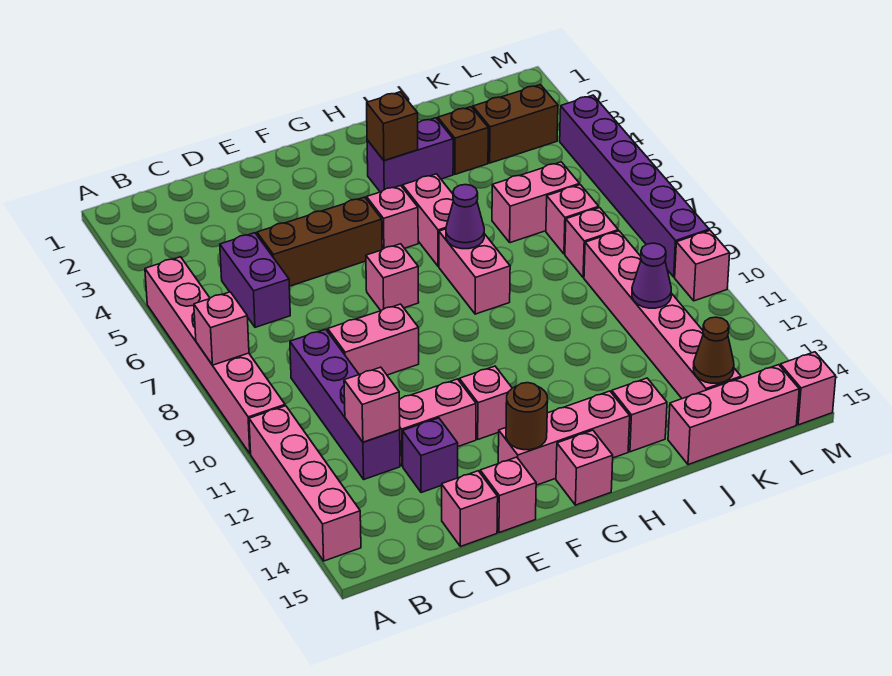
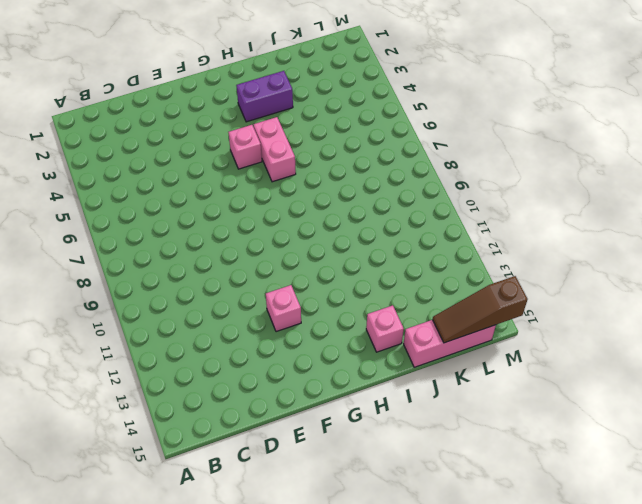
brown 1x3 slope [433,276,528,343] -> none
none -> pink 1x6 brick [145,257,285,454]
none -> pink 1x4 brick [249,406,361,561]
none -> purple 1x2 brick [220,233,290,327]
none -> purple 1x4 brick [290,329,400,479]

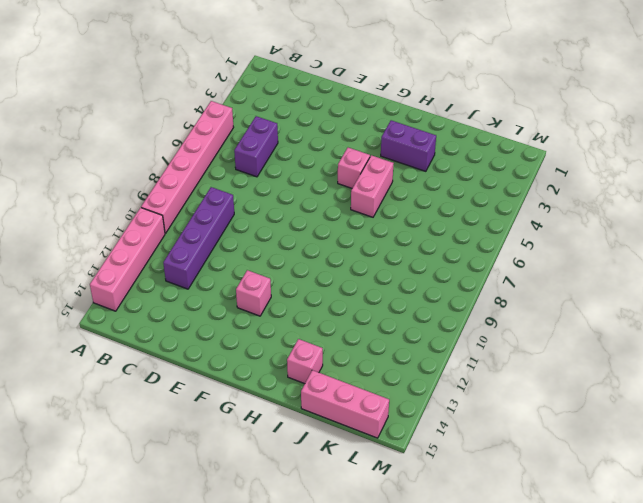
none -> brown 1x3 brick [257,197,382,286]
none -> pink 1x2 brick [328,304,419,375]
none -> pink 1x2 brick [399,379,476,466]
none -> purple 1x1 brick [402,418,458,493]

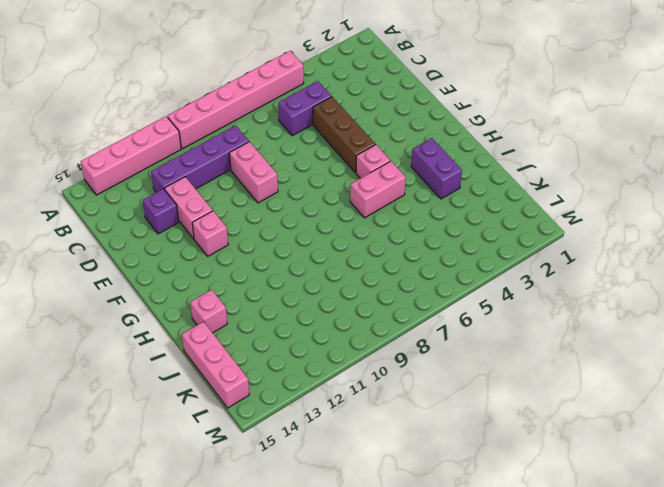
none -> pink 1x1 brick [442,471,498,547]
none -> pink 1x1 brick [480,457,536,533]
none -> pink 1x1 brick [366,244,419,310]
none -> pink 1x3 brick [498,391,630,485]

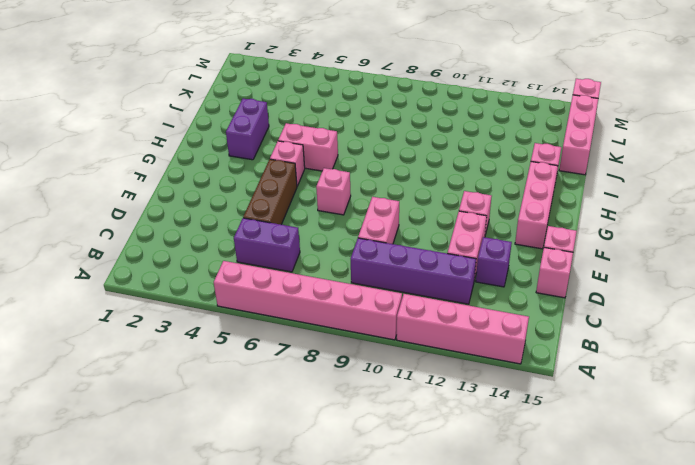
none -> pink 1x1 brick [556,430,613,505]
none -> pink 1x2 brick [439,229,510,314]
none -> brown 1x1 brick [438,107,488,174]
none -> pink 1x2 brick [492,162,580,243]

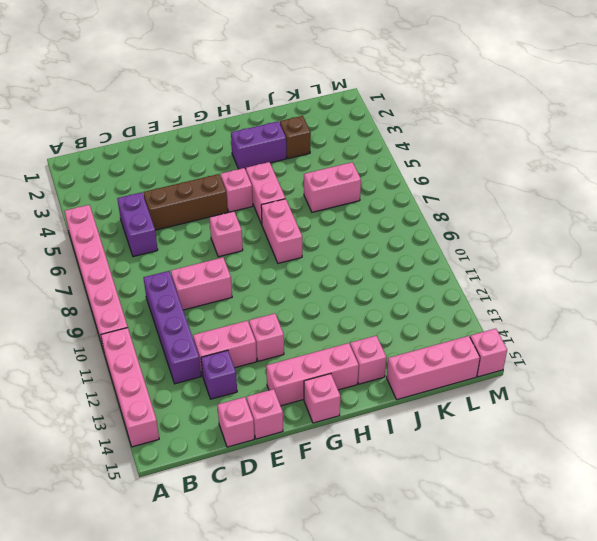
none -> brown 1x2 brick [473,85,558,163]
none -> pink 1x1 brick [546,185,599,254]
none -> pink 1x1 brick [565,208,618,278]
none -> pink 1x6 brick [584,231,741,399]

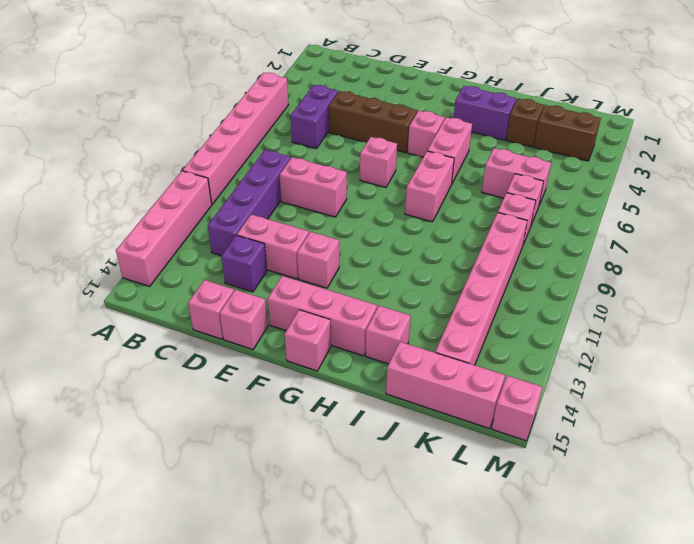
none -> purple 1x6 brick [560,95,709,277]
none -> pink 1x1 brick [675,230,730,301]
none -> pink 1x1 brick [194,292,249,365]
none -> pink 1x1 brick [344,367,400,442]

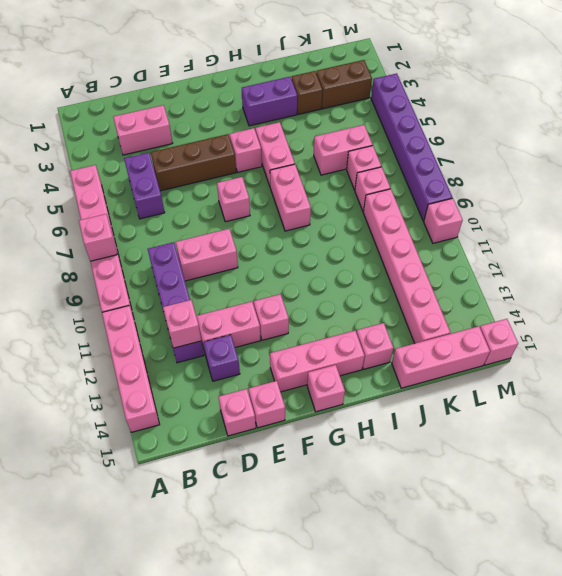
pink 1x2 brick [113,105,172,155] -> none
none -> brown 1x1 round brick [506,383,548,450]
none -> brown 1x1 brick [367,92,418,161]
none -> purple 1x1 cone [446,185,484,249]
none -> purple 1x1 cone [632,243,671,308]

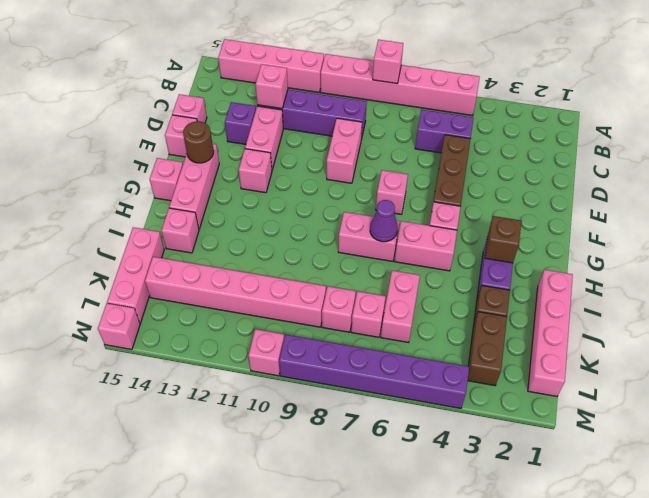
pink 1x4 brick [528,270,573,396] -> none
none -> purple 1x1 cone [632,243,671,308]
none -> brown 1x1 cone [693,317,734,383]

